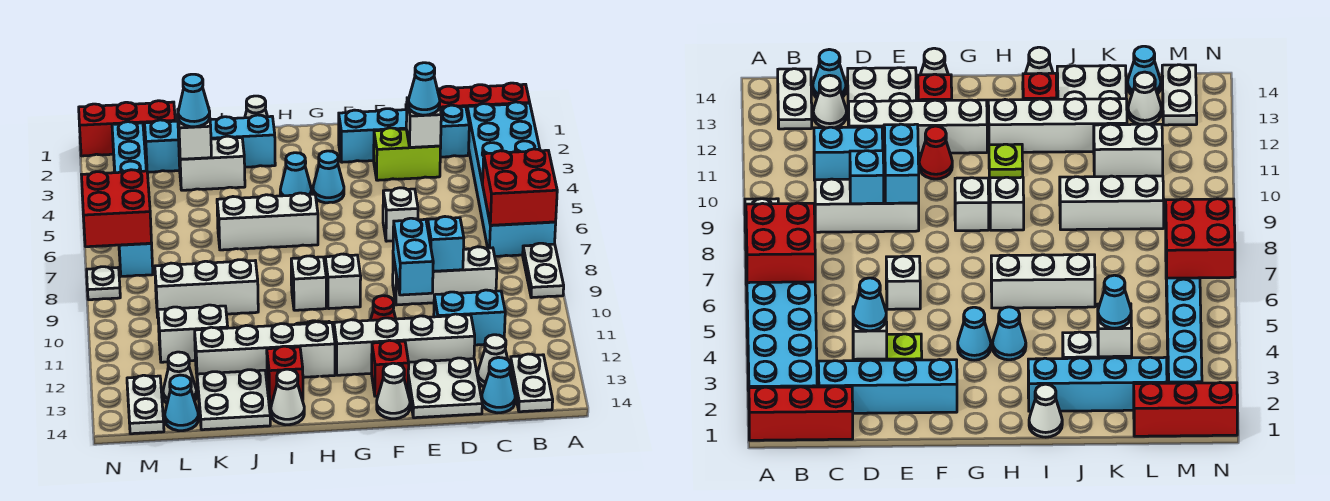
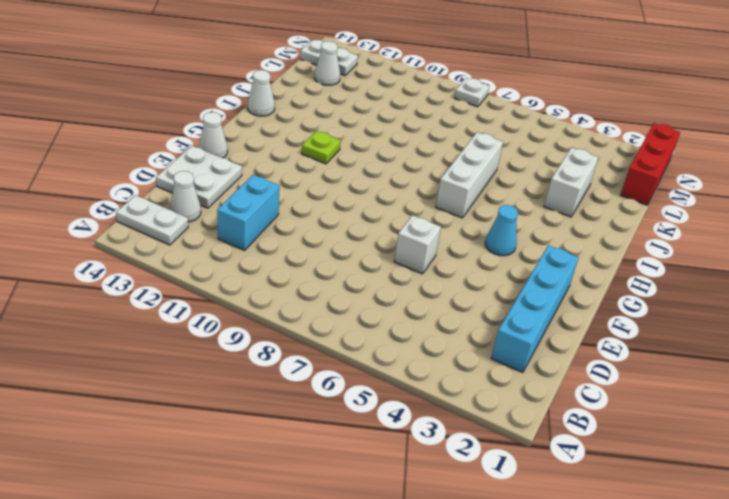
none -> red 1x3 brick [437,83,530,110]
none -> cyan 2x6 brick [467,102,556,256]
none -> white 1x2 plate [523,243,564,298]
none -> white 1x3 brick [393,247,497,305]

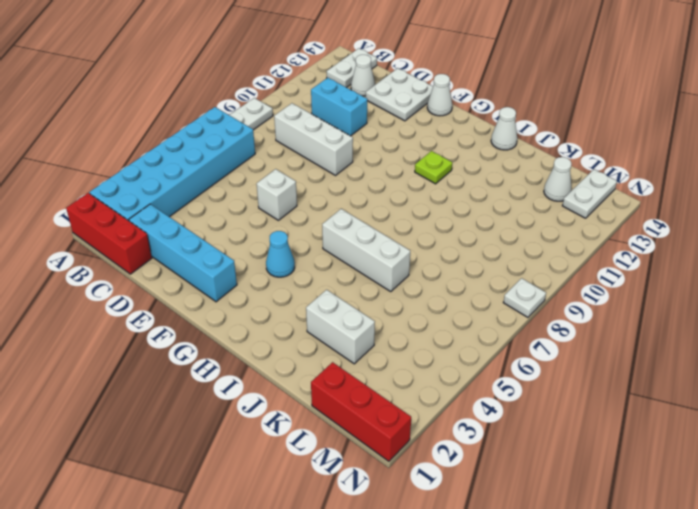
none -> cyan 1x1 cone [482,357,515,413]
none -> lime 1x2 brick [374,128,441,180]
none -> white 1x4 brick [334,314,475,375]
none -> red 1x1 cone [371,296,396,320]

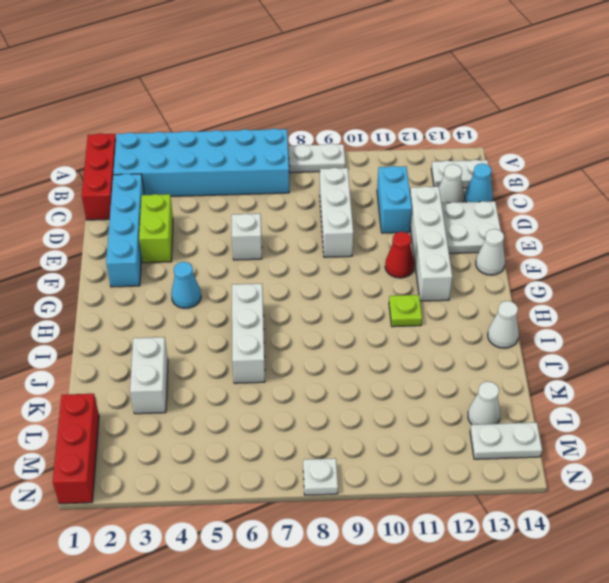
none -> red 1x1 brick [372,340,409,396]
none -> white 1x1 brick [325,254,361,309]
none -> cyan 1x1 cone [280,153,311,196]
none -> white 1x1 brick [291,256,326,310]

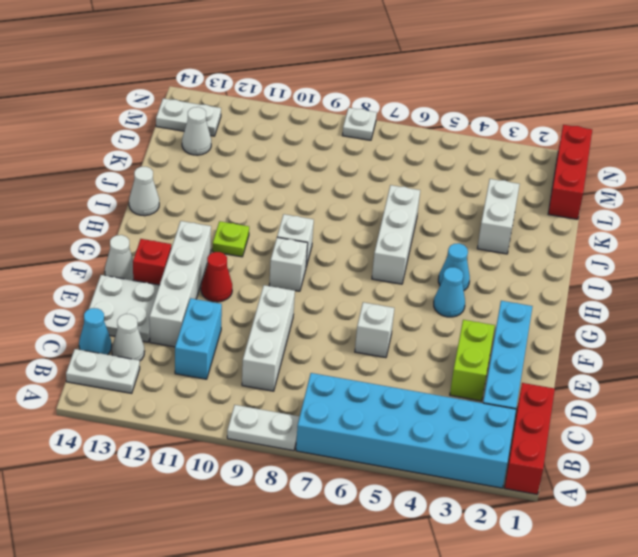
none -> white 1x4 brick [195,322,335,379]
none -> white 1x1 cone [245,96,267,118]
none -> cyan 1x4 brick [145,115,275,172]
none -> red 1x1 brick [267,346,303,402]

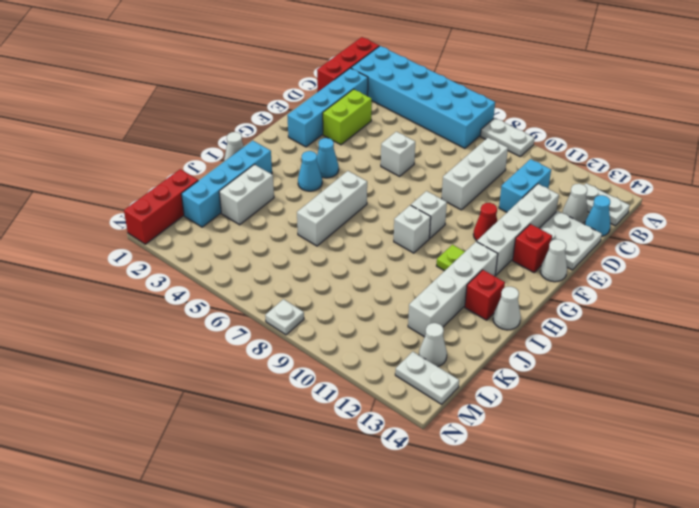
none -> white 1x3 brick [155,260,258,317]
none -> white 2x2 plate [197,370,270,430]
none -> white 1x2 brick [158,305,228,362]
none -> cyan 1x1 cone [165,375,199,431]

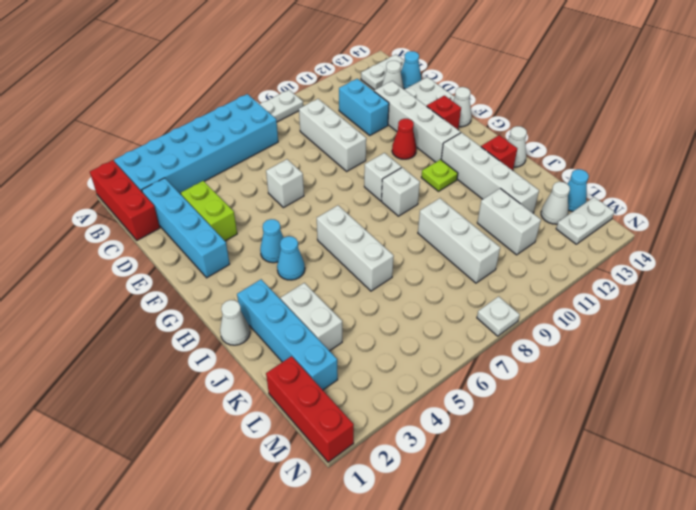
none -> white 2x2 plate [197,370,270,430]
none -> cyan 1x6 brick [112,122,153,276]
none -> red 2x2 brick [483,149,557,225]
none -> white 1x1 brick [406,98,441,147]

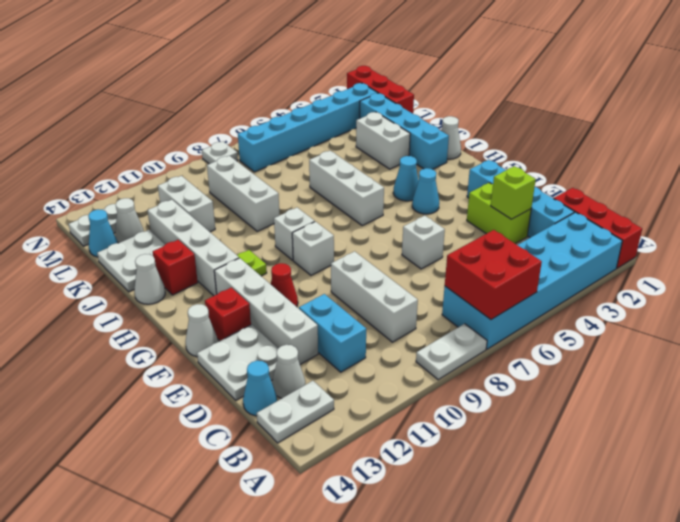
lime 1x1 brick [491,166,536,219] -> white 1x1 brick [406,98,441,147]
none -> cyan 1x1 brick [428,217,464,271]
none -> cyan 1x2 brick [393,218,433,295]
none -> white 1x1 brick [178,109,211,159]
none -> red 2x2 brick [81,170,152,247]

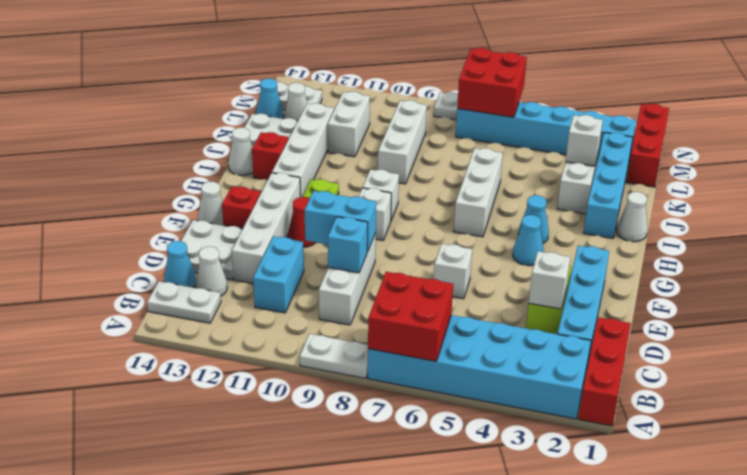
none -> cyan 1x1 cone [408,63,440,115]
none -> cyan 1x1 cone [178,74,210,127]

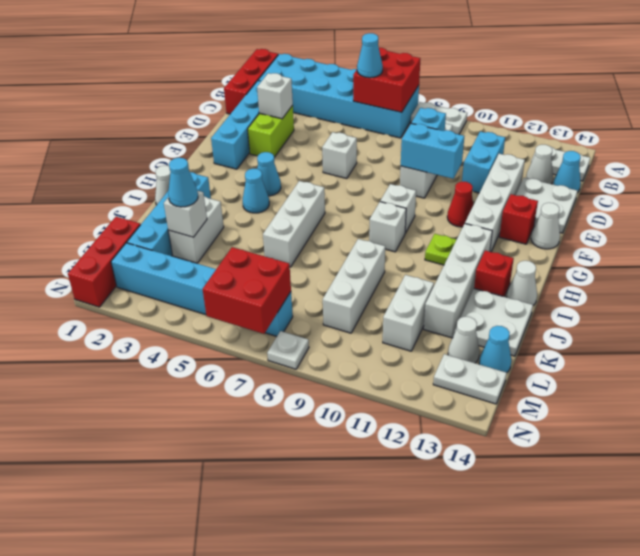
cyan 1x1 cone [357,33,383,78] -> cyan 1x1 cone moved to [408,63,440,115]

